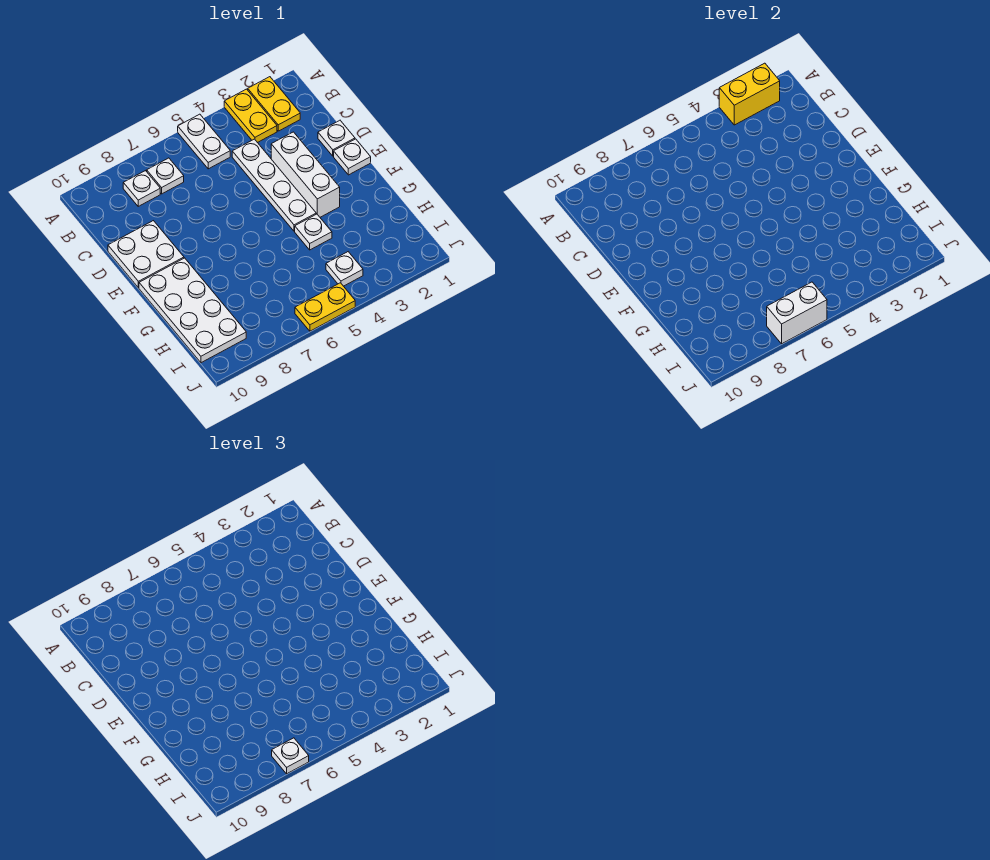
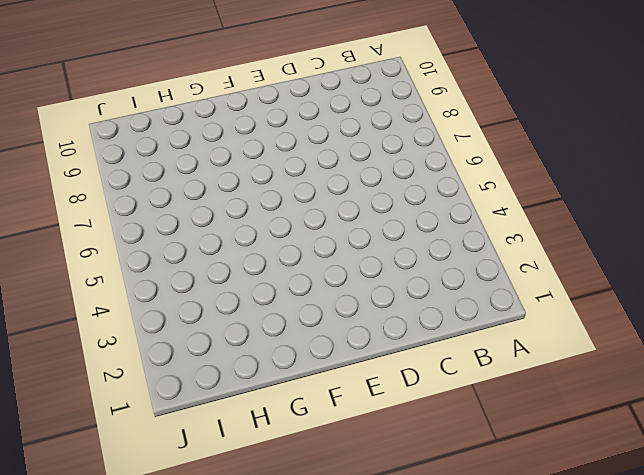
none -> yellow 1x2 plate [248,77,300,131]
none -> yellow 1x2 plate [224,89,277,143]
none -> white 1x2 plate [178,114,230,169]

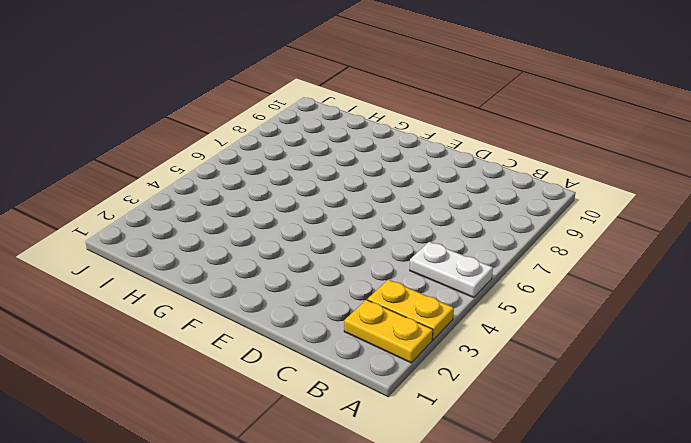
none -> white 1x1 plate [147,158,184,194]
none -> white 1x1 plate [123,171,160,206]
none -> white 1x4 plate [232,139,316,231]

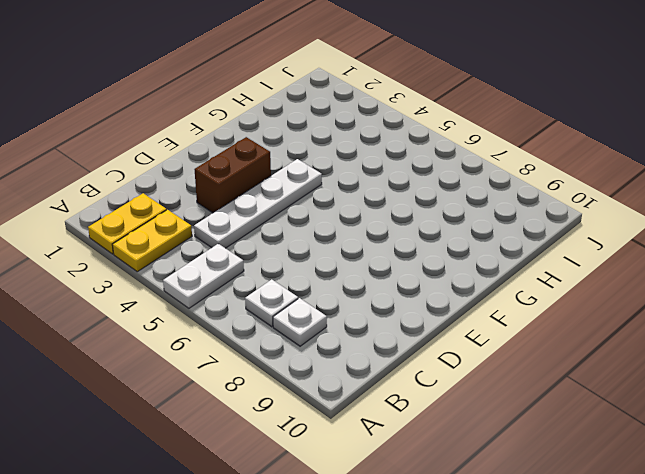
brown 1x2 brick [194,137,271,213] -> white 1x3 brick [271,132,340,217]
none -> white 1x1 plate [318,120,355,156]
none -> white 2x2 plate [108,221,184,288]
none -> white 1x1 plate [334,139,371,175]

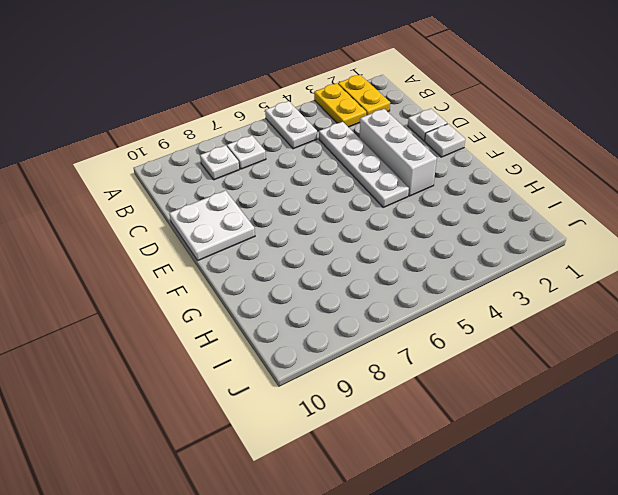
none -> white 2x4 plate [139,258,246,363]
none -> white 1x1 plate [295,214,332,250]
none -> white 1x1 plate [326,252,363,286]

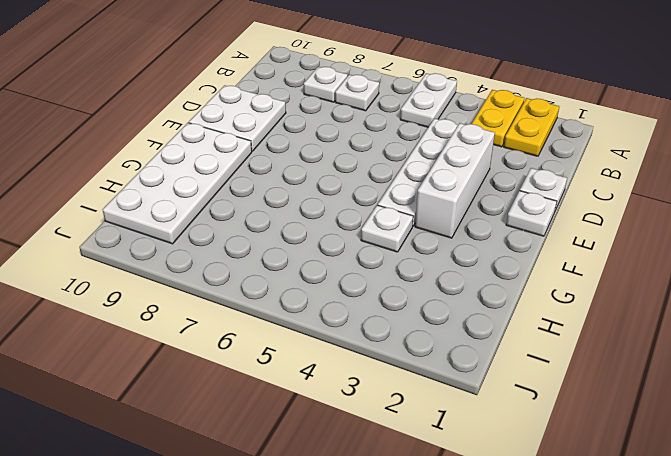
none -> white 1x1 plate [326,252,363,286]
none -> yellow 1x2 plate [295,283,355,331]
none -> yellow 1x2 brick [719,63,780,125]

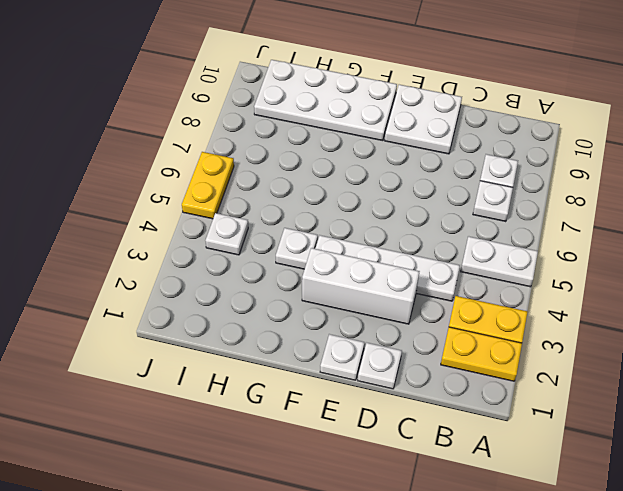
none -> yellow 1x2 brick [719,63,780,125]
none -> white 1x2 brick [767,282,827,344]
none -> white 1x1 plate [272,738,309,774]

